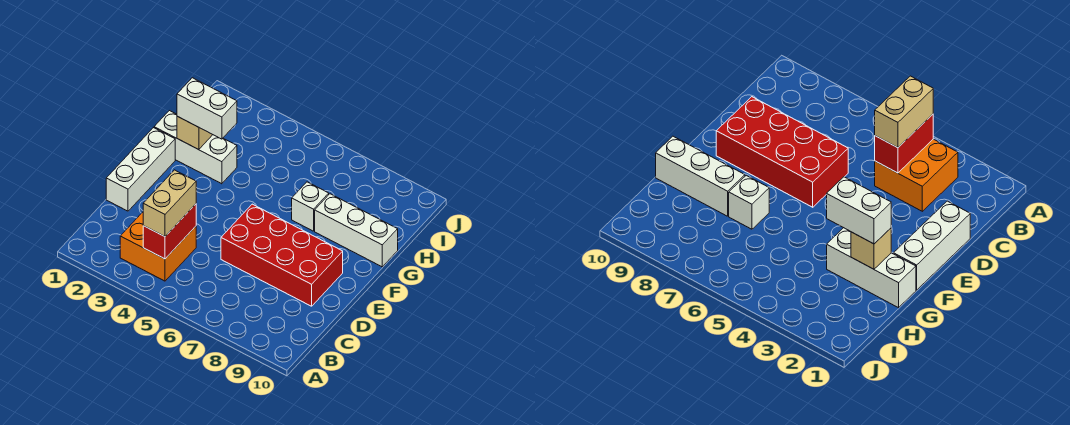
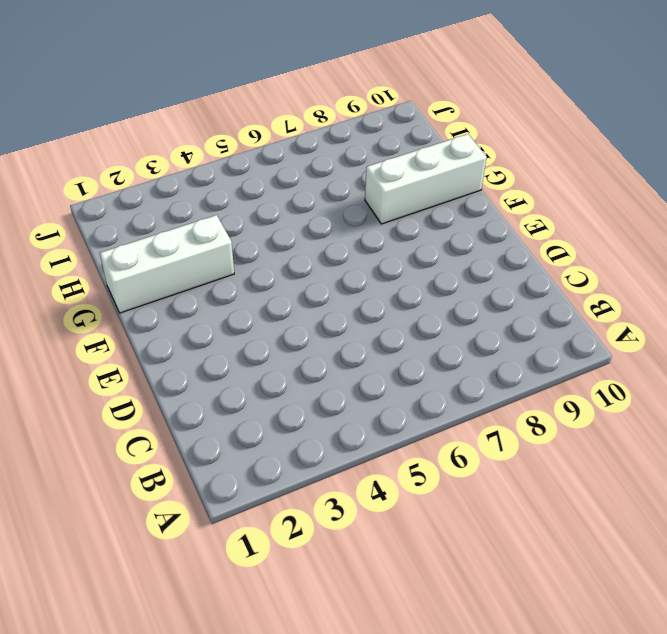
none -> orange 2x2 brick [120,212,196,281]
none -> white 1x3 brick [106,128,175,211]

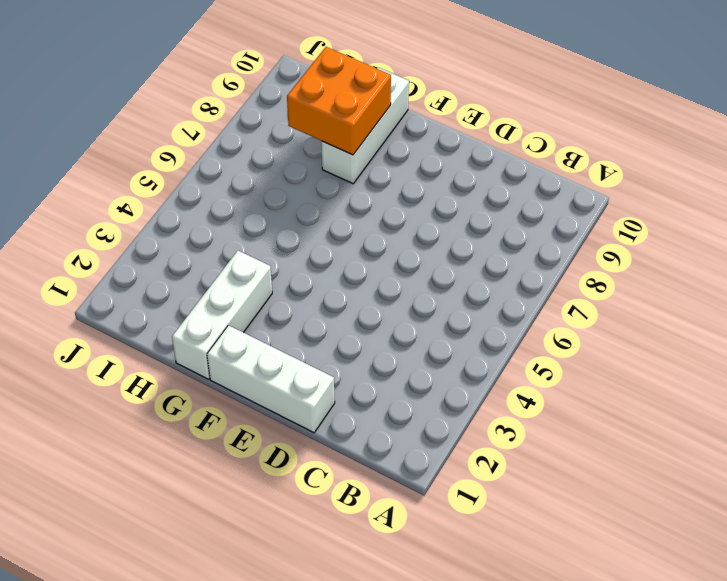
orange 2x2 brick [287,47,391,155] -> orange 2x2 brick moved to [120,212,196,281]
none -> red 2x4 brick [221,204,343,306]
none -> white 1x1 brick [292,182,329,231]

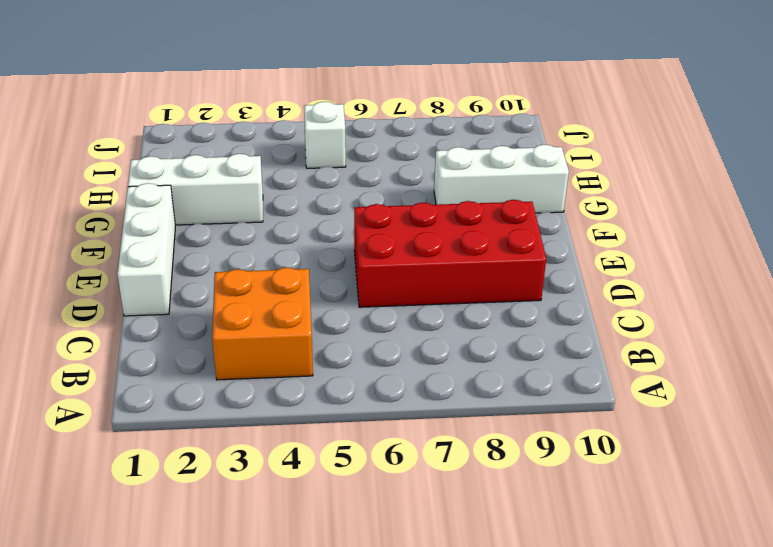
white 1x1 brick [304,102,346,168] -> white 1x1 brick moved to [292,182,329,231]
none -> red 1x2 brick [143,204,196,259]
none -> tan 1x1 brick [177,116,213,150]

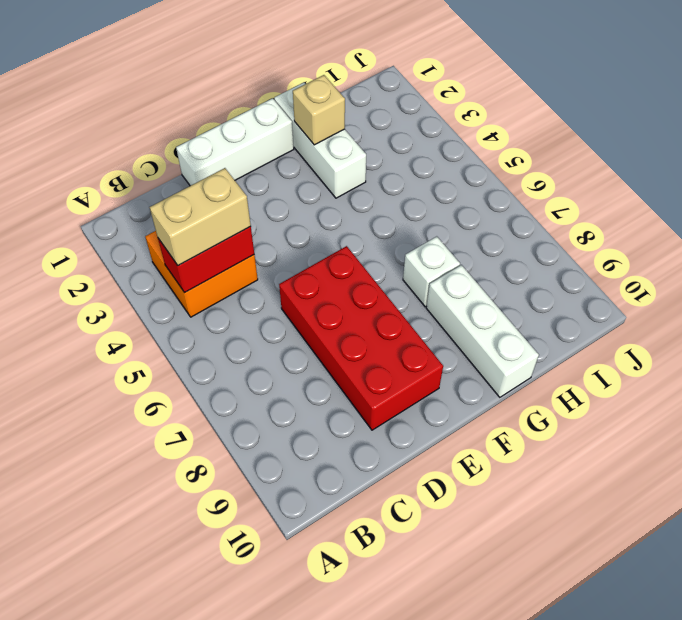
none -> white 1x2 brick [177,78,237,139]

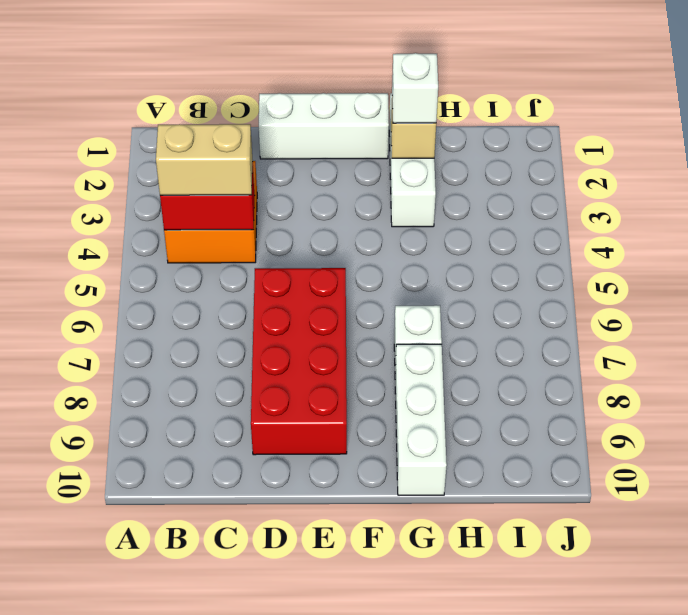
white 1x1 brick [392,53,438,123] -> white 1x2 brick [177,78,237,139]

